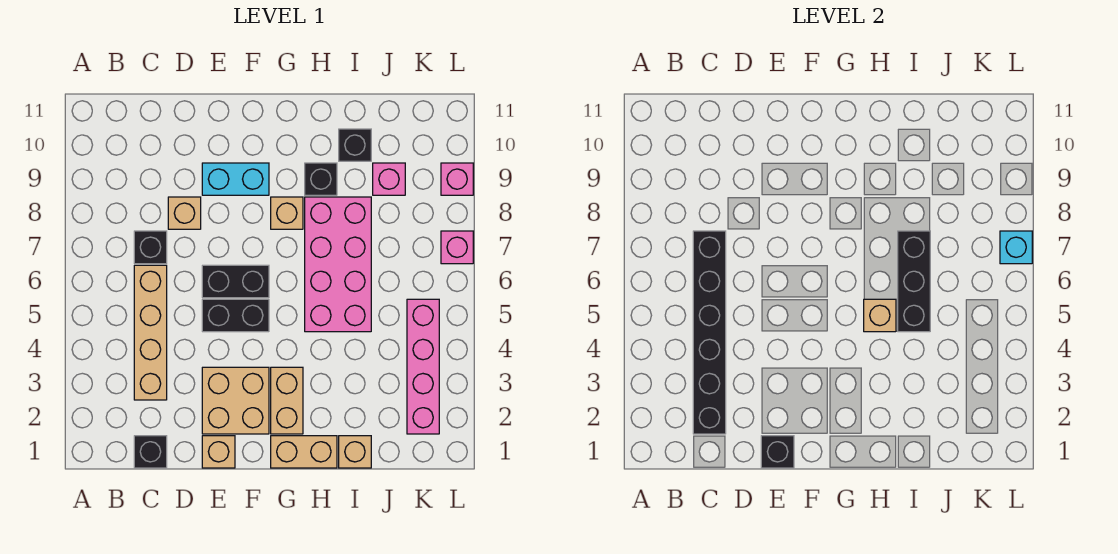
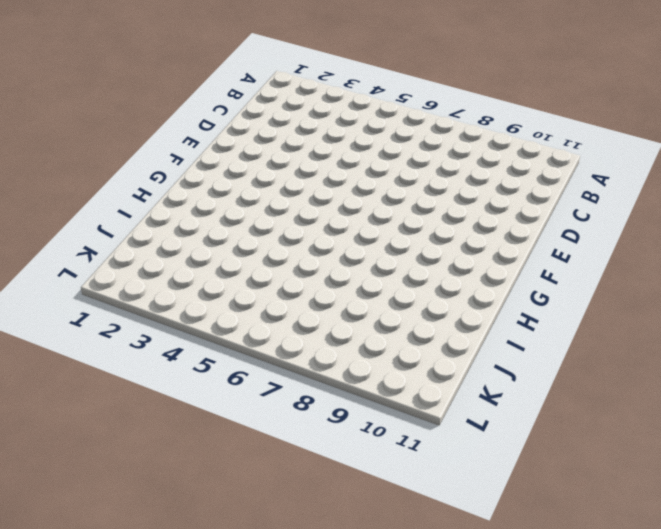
none -> black 1x1 brick [134,436,167,468]
none -> tan 1x4 brick [134,265,167,400]
none -> black 1x1 brick [134,231,167,264]

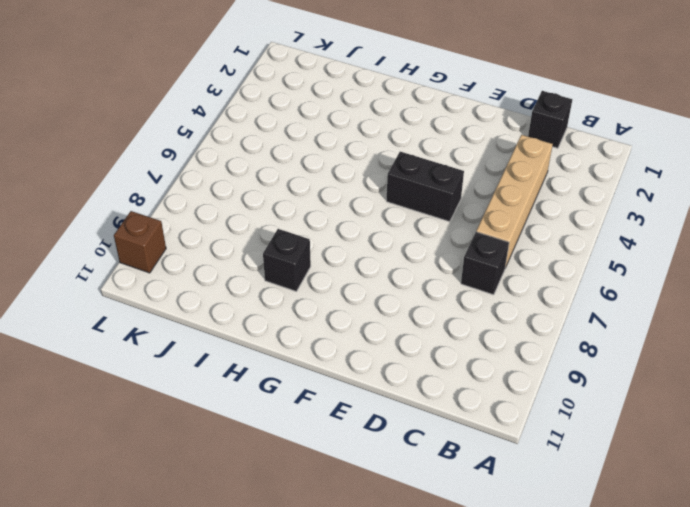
brown 1x1 brick [114,211,166,273] -> none
none -> tan 1x1 brick [168,197,201,229]
none -> tan 1x1 brick [202,436,235,468]
none -> tan 2x2 brick [202,367,269,434]

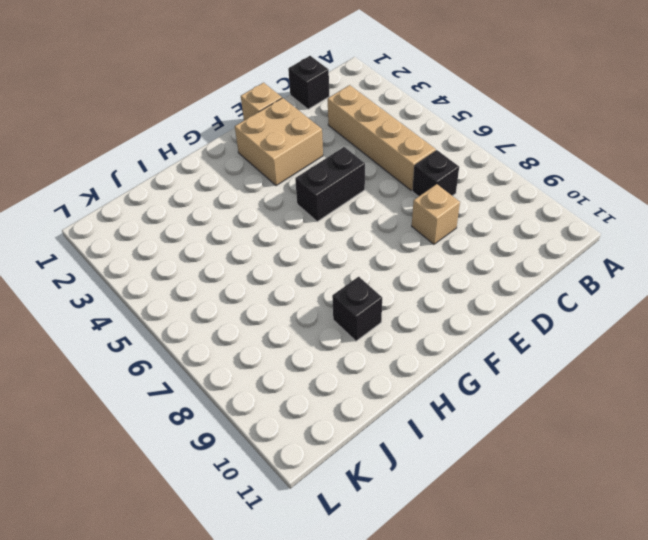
none -> black 1x2 brick [202,265,269,298]
none -> cyan 1x2 brick [202,163,269,195]
none -> tan 1x2 brick [271,436,337,468]

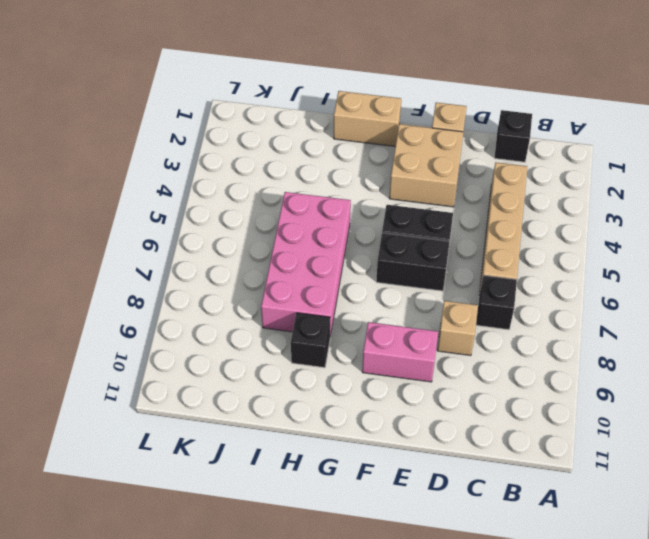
pink 1x2 brick [362,322,438,382] -> cyan 1x2 brick [202,163,269,195]
none -> tan 1x2 brick [271,367,303,434]
none -> tan 1x1 brick [271,197,303,229]
none -> tan 1x1 brick [339,436,371,468]

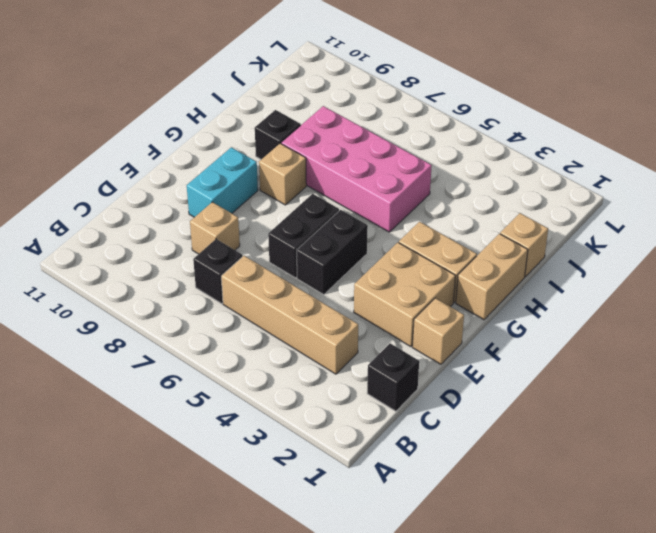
none -> black 1x1 brick [339,129,371,161]
none -> pink 1x1 brick [373,163,405,195]
none -> pink 1x4 brick [407,299,439,434]

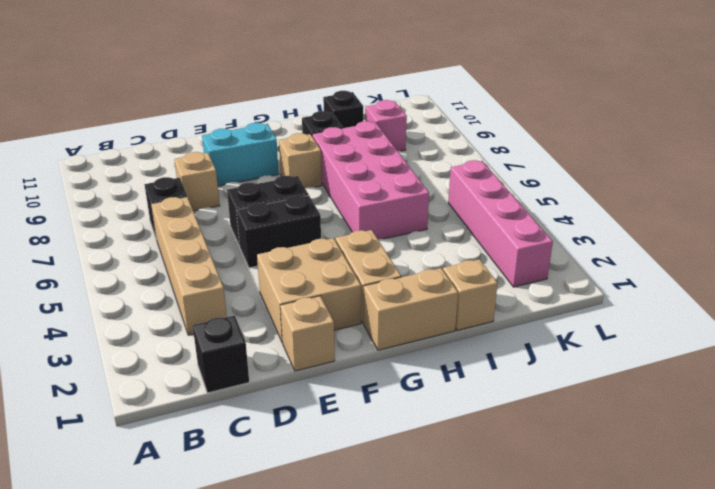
none -> pink 1x1 brick [441,231,473,264]
none -> pink 1x1 brick [441,163,473,195]
none -> black 1x6 brick [693,231,726,434]

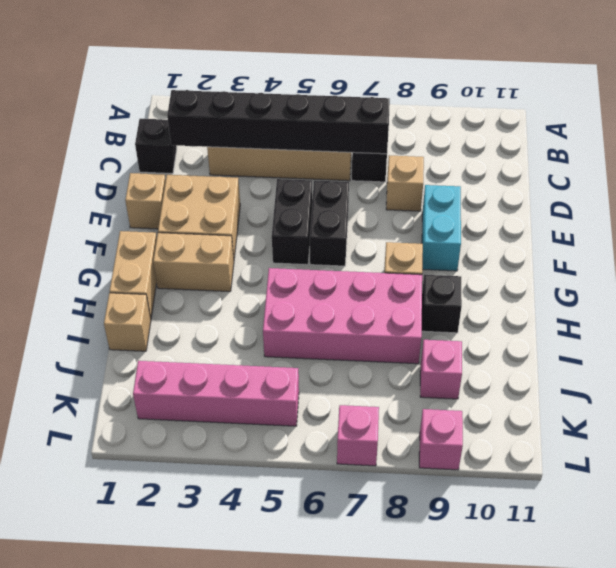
none -> black 1x1 brick [339,129,371,161]
none -> black 1x1 brick [761,436,794,468]
none -> tan 1x1 brick [864,299,896,332]

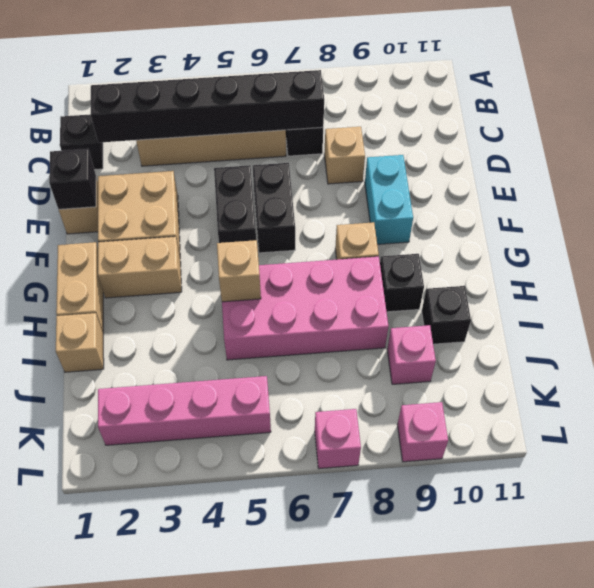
none -> black 1x3 brick [898,231,930,332]
none -> cyan 1x1 brick [1000,231,1032,264]

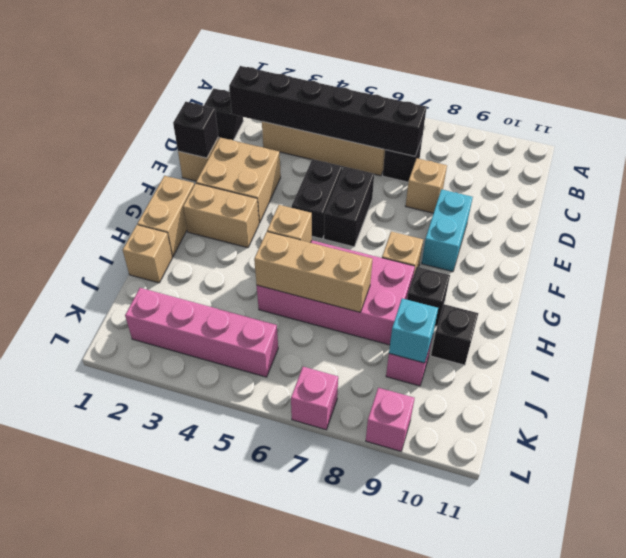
tan 1x3 brick [254,232,372,312] -> black 1x3 brick [898,231,930,332]
cyan 1x1 brick [389,299,438,363] -> cyan 1x1 brick moved to [1000,231,1032,264]

